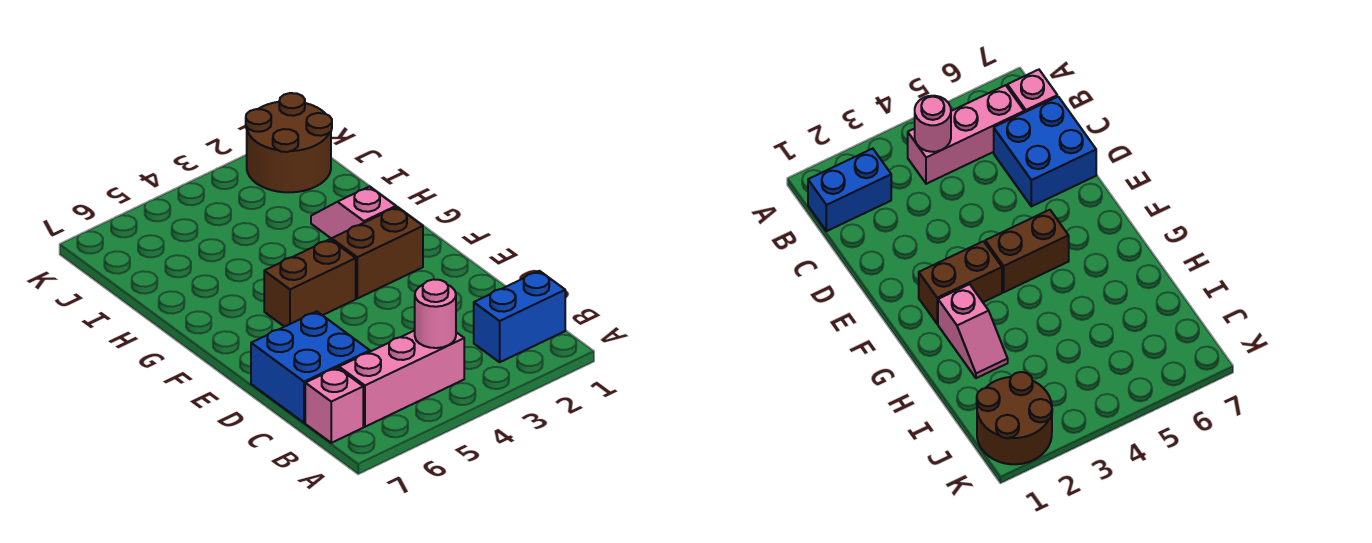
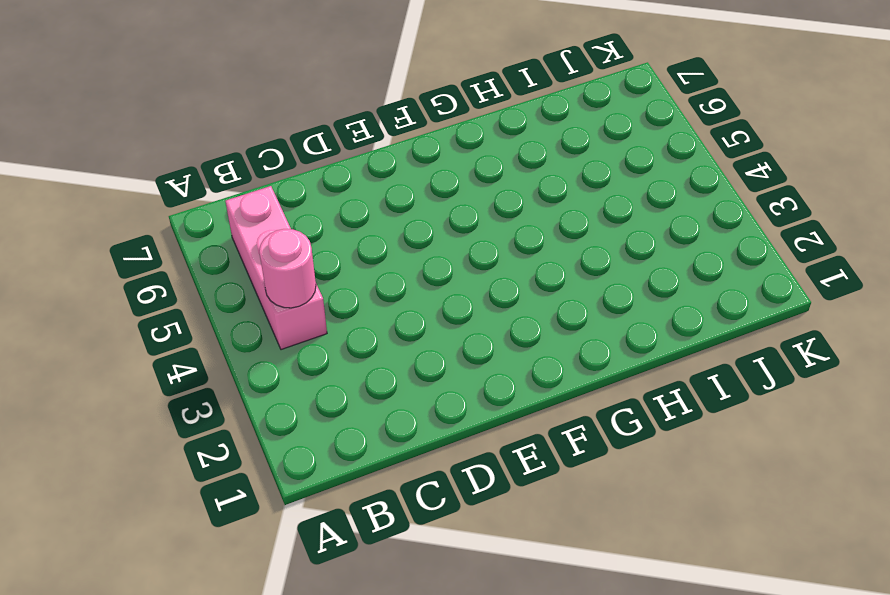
none -> blue 1x2 brick [474,271,565,362]
none -> pink 1x1 brick [305,368,363,443]

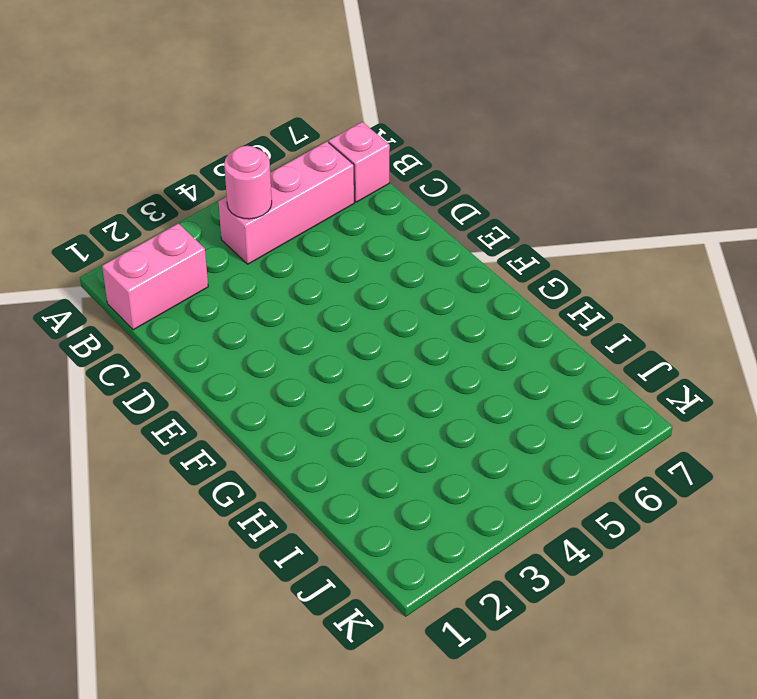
pink 1x2 brick [102,223,208,330] -> blue 1x2 brick [474,271,565,362]
none -> blue 2x2 brick [251,311,370,423]
none -> brown 1x2 brick [332,207,423,298]

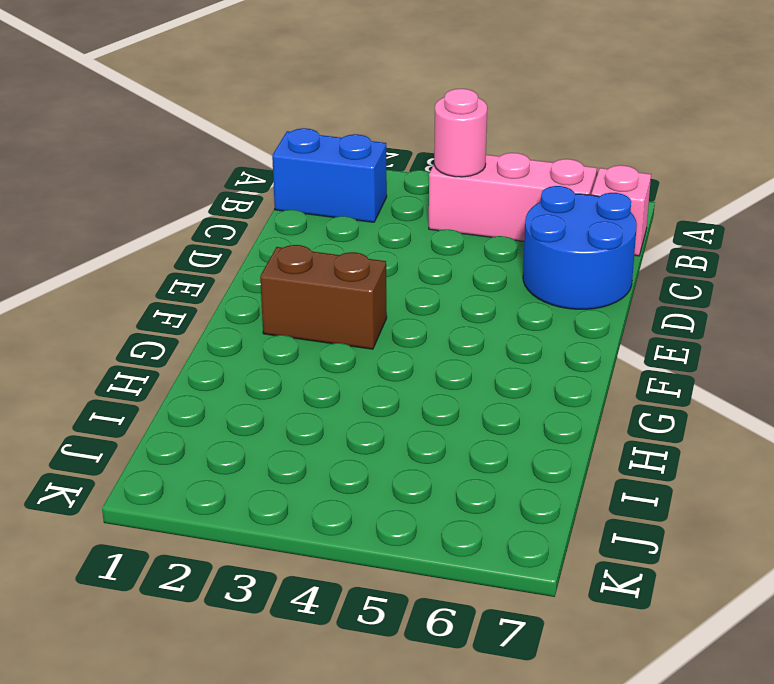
blue 2x2 round brick [523,186,637,309] -> blue 2x2 brick [251,311,370,423]
none -> brown 1x2 brick [264,239,356,327]
none -> pink 1x2 slope [311,187,396,239]

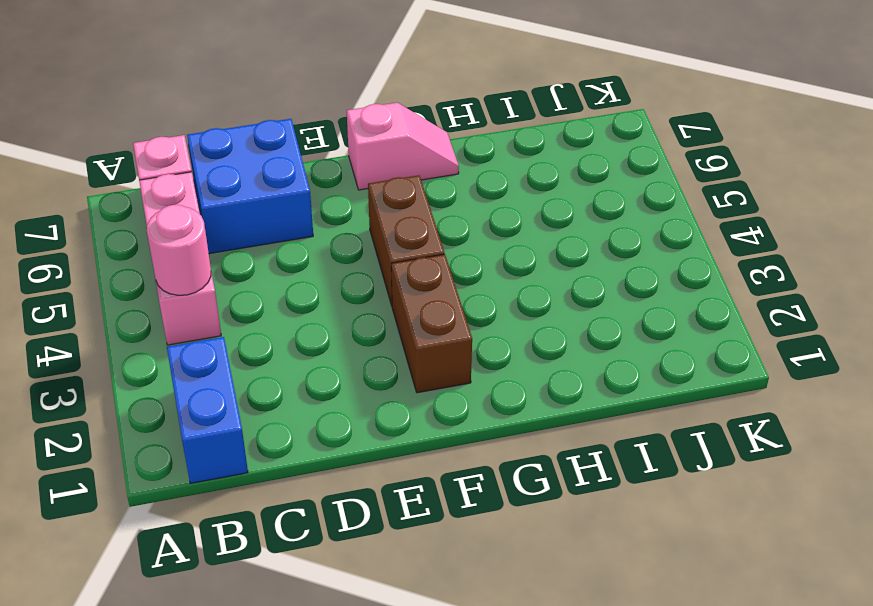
pink 1x2 slope [347,103,459,190] -> pink 1x2 slope moved to [311,187,396,239]
none -> brown 2x2 round brick [246,93,332,192]

